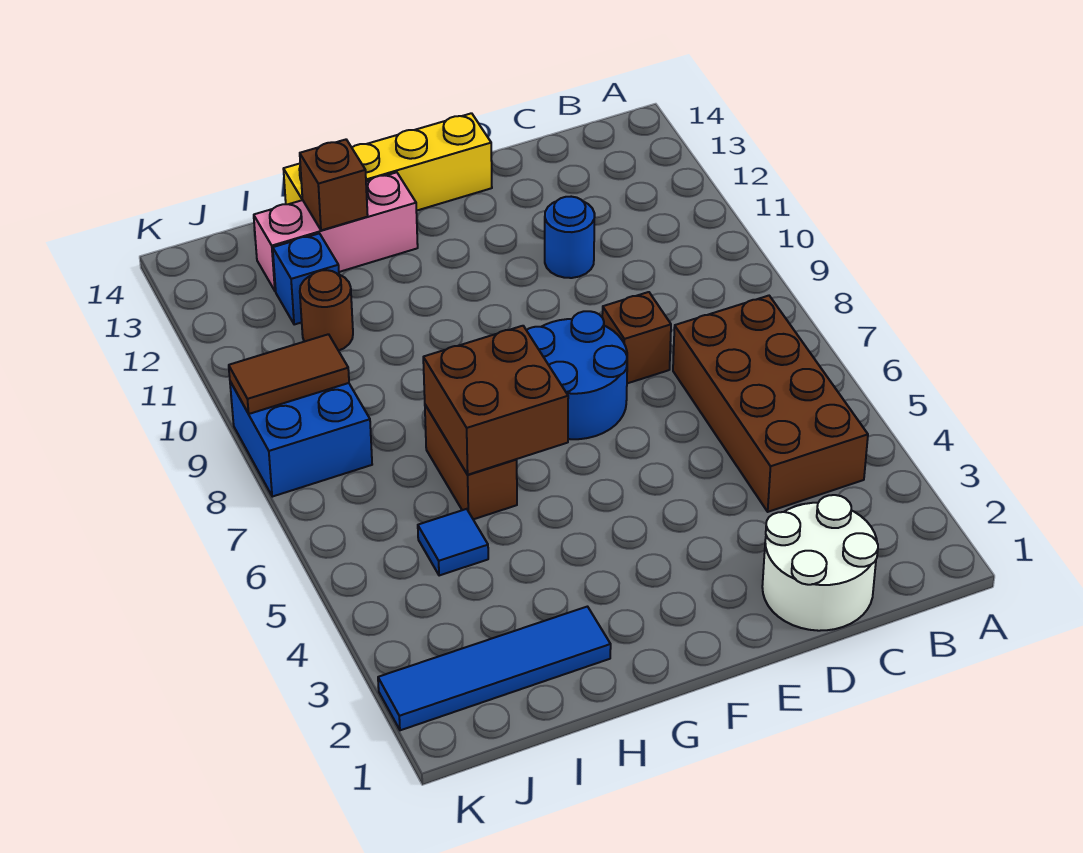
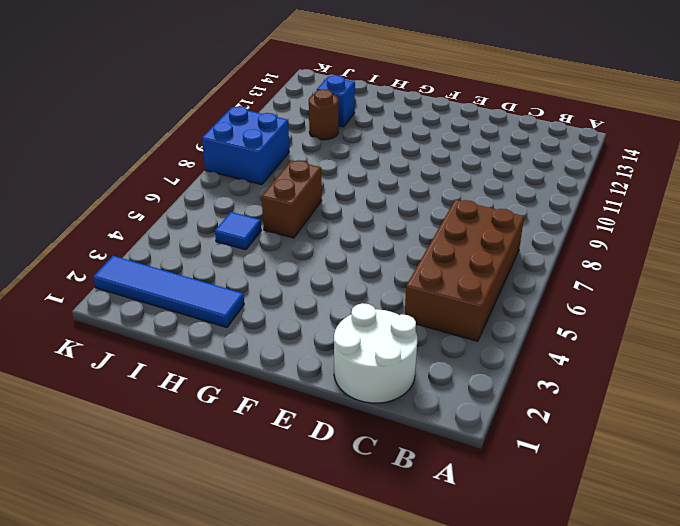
none -> brown 1x1 brick [602,292,671,383]
none -> blue 1x1 round brick [545,197,595,278]
none -> blue 2x2 round brick [527,311,627,439]

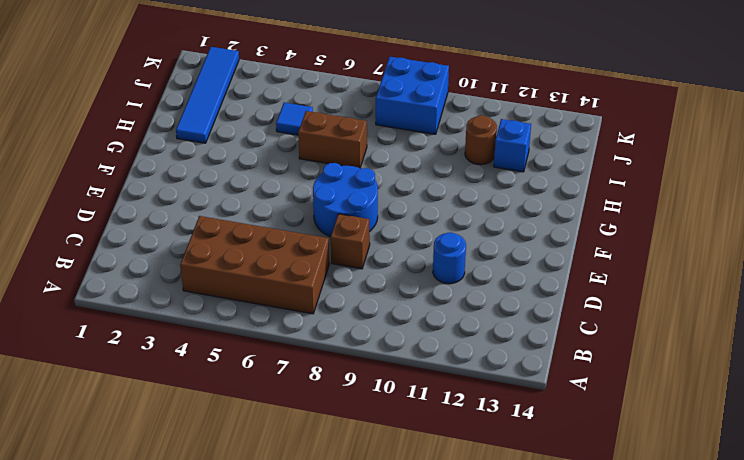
none -> white 2x2 round brick [762,495,878,631]
none -> yellow 1x4 brick [283,113,492,211]
none -> pink 1x3 brick [254,172,418,291]

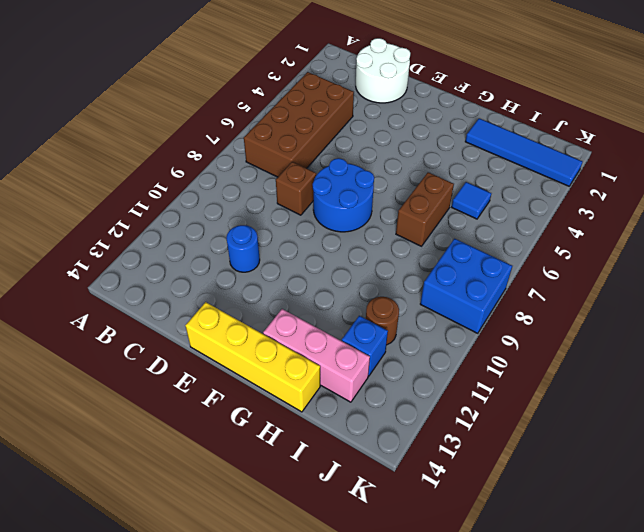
none -> brown 2x2 brick [423,326,568,475]
none -> brown 1x1 brick [300,140,368,230]
none -> brown 1x2 tile [229,334,349,414]

